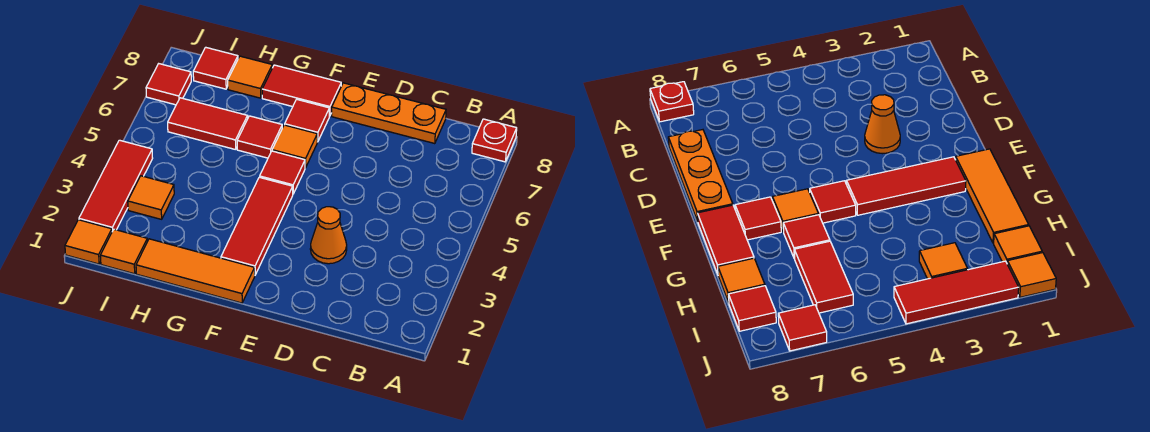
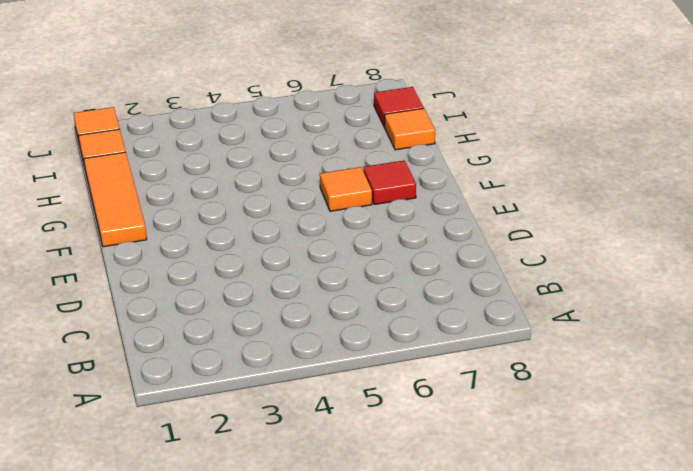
none -> red 1x1 plate [472,119,517,162]
none -> orange 1x3 plate [332,83,446,144]
none -> orange 1x1 cone [310,207,347,264]

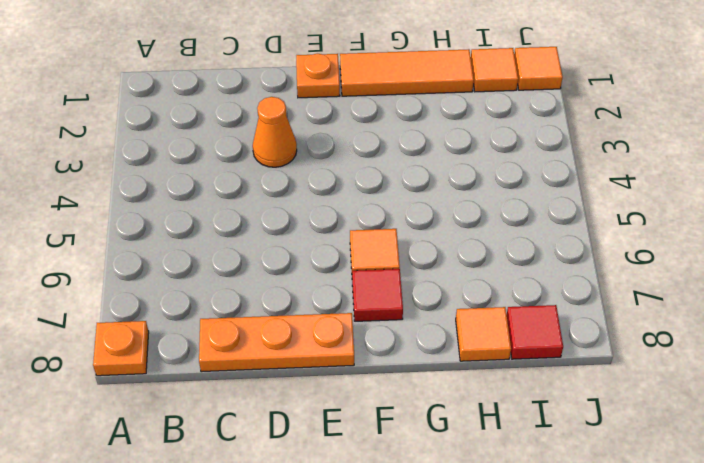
orange 1x1 plate [93,321,149,376] -> red 1x1 plate [472,119,517,162]
orange 1x1 plate [296,54,340,98] -> none
none -> red 1x3 tile [221,177,293,275]
none -> red 1x1 tile [260,151,305,194]
none -> red 1x2 tile [262,65,341,116]

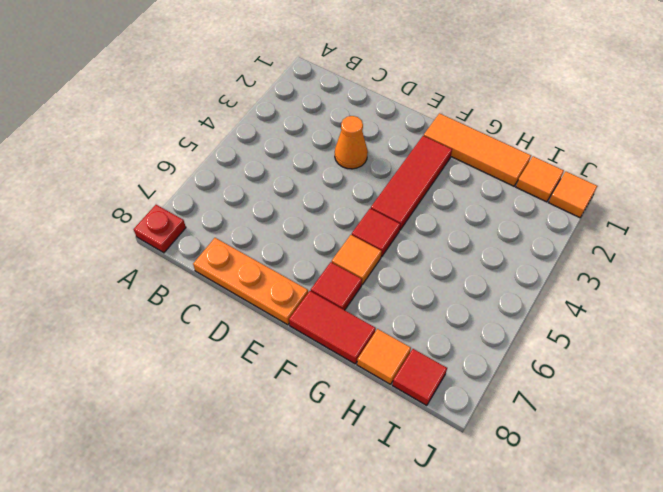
none -> red 1x1 tile [237,116,282,158]
none -> red 1x2 tile [168,98,248,150]
none -> orange 1x1 tile [128,176,174,219]

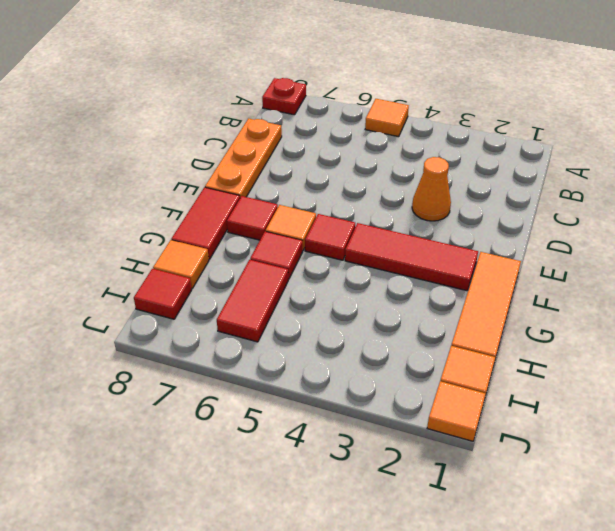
orange 1x1 tile [365,99,409,137] -> orange 1x1 tile moved to [128,176,174,219]
none -> red 1x3 tile [79,140,153,231]
none -> red 1x1 tile [146,64,191,105]

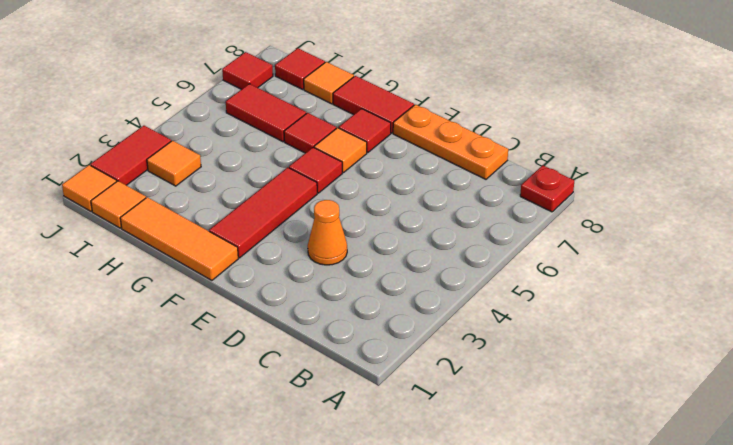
red 1x2 tile [90,126,171,185] -> red 1x3 tile [79,140,153,231]

